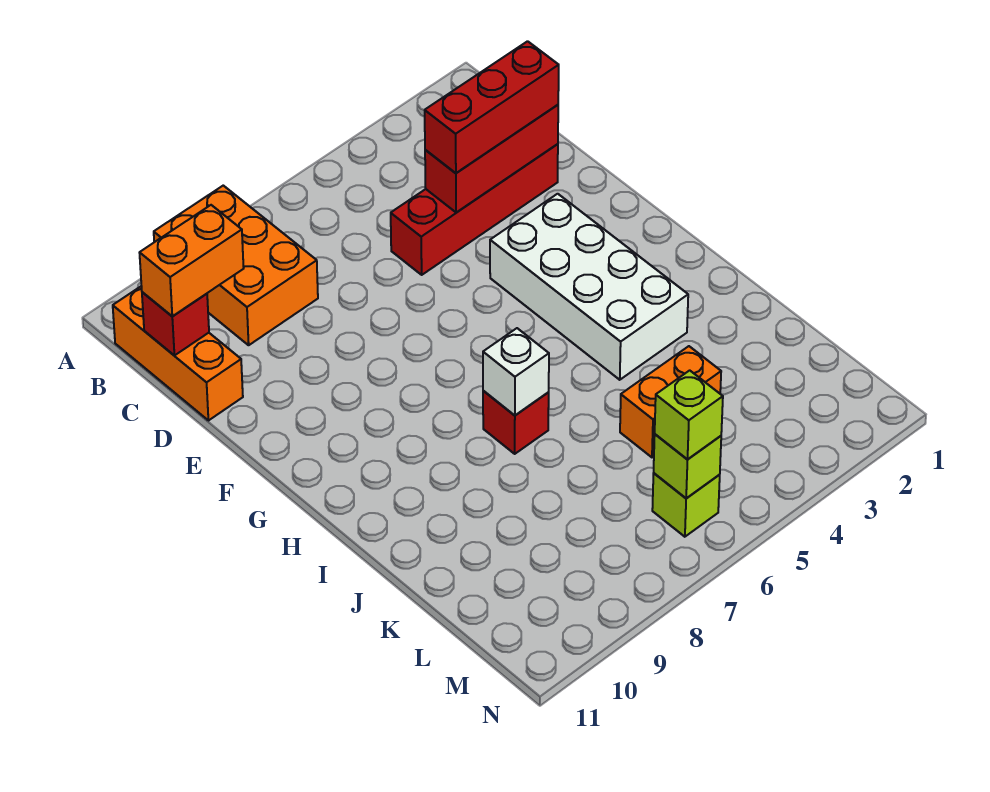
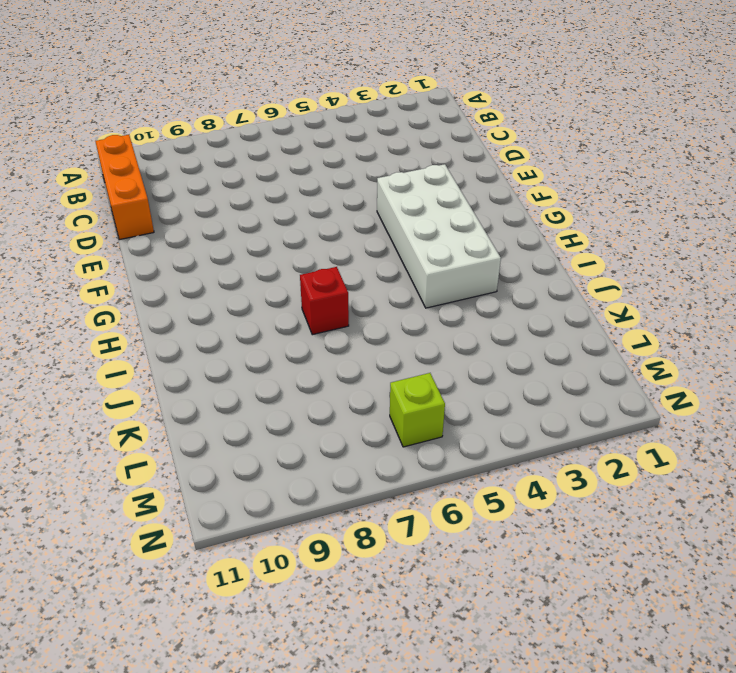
none -> orange 2x3 brick [154,186,318,345]
none -> red 1x4 brick [391,144,558,275]
none -> orange 1x2 brick [620,346,721,457]

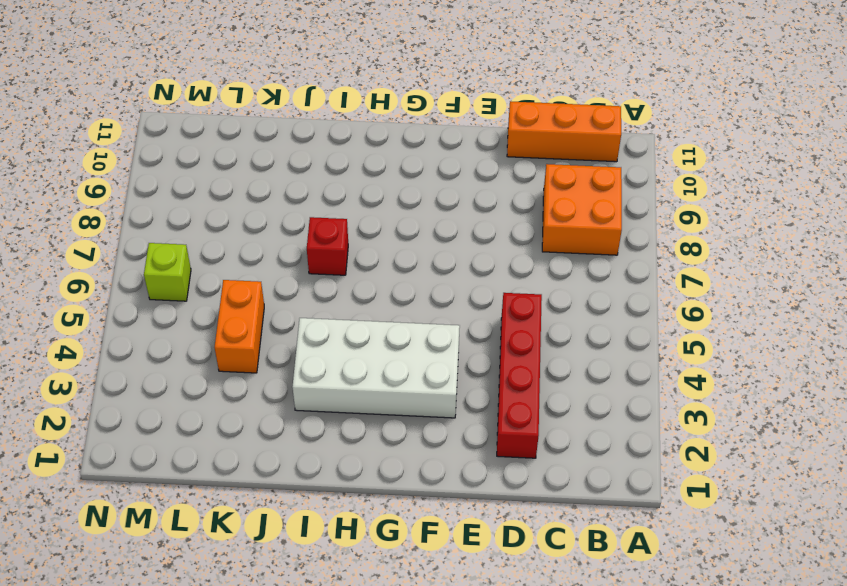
orange 2x2 brick [542,164,622,255] -> orange 2x3 brick [154,186,318,345]
none -> red 1x1 brick [142,292,209,355]
none -> red 1x3 brick [425,105,558,212]
none -> white 1x1 brick [483,328,549,415]

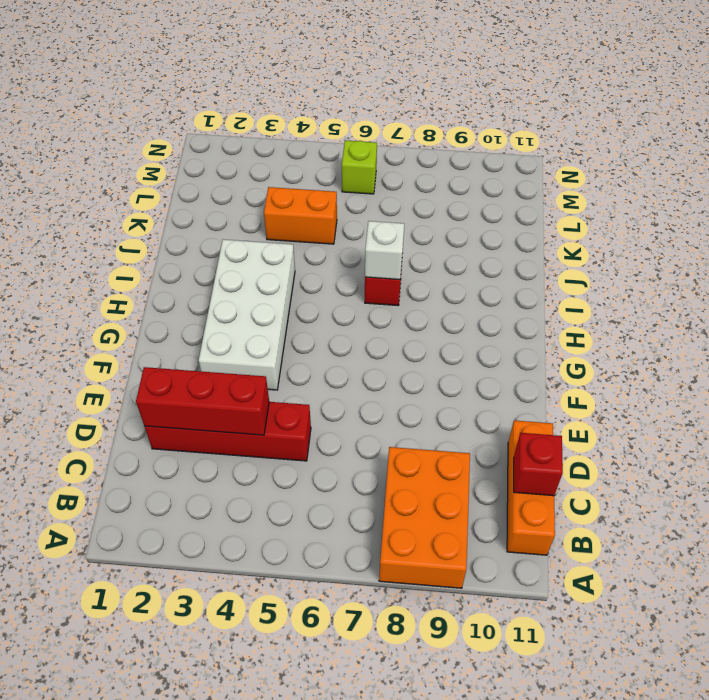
none -> lime 1x1 brick [654,434,721,498]
none -> orange 1x2 brick [140,205,244,316]
none -> red 1x3 brick [425,41,559,173]

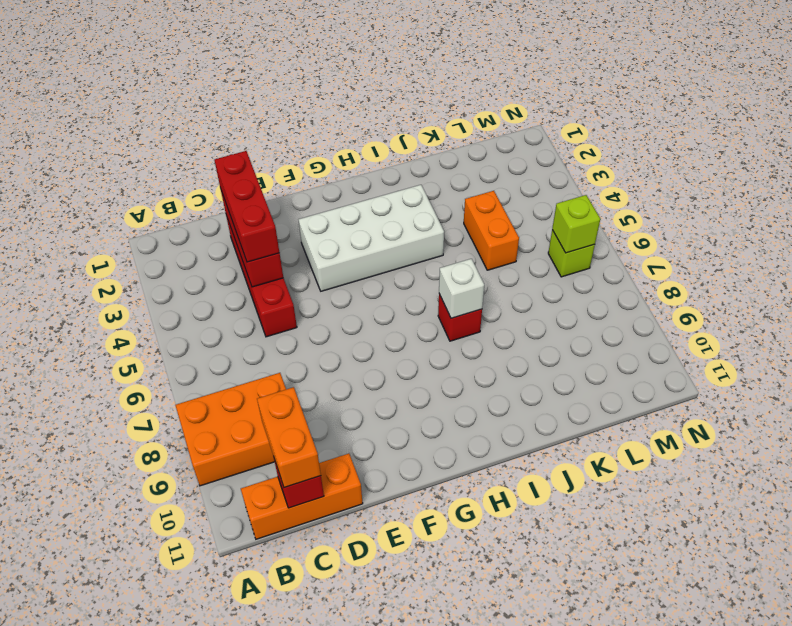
none -> lime 1x1 brick [655,370,723,460]

